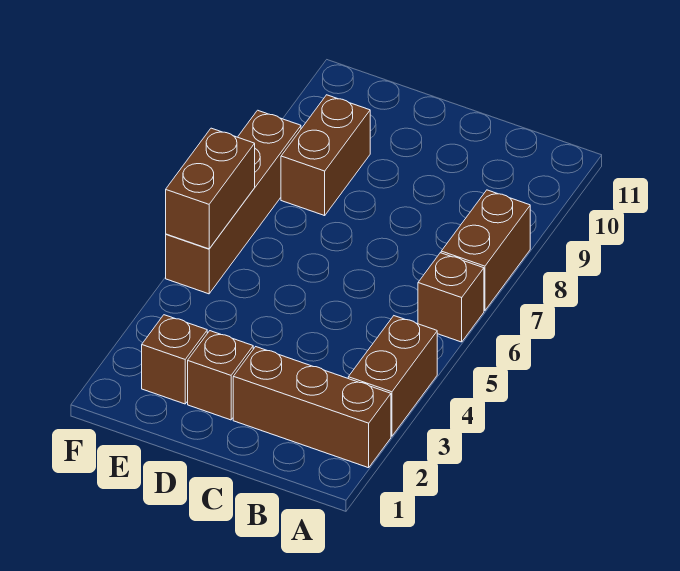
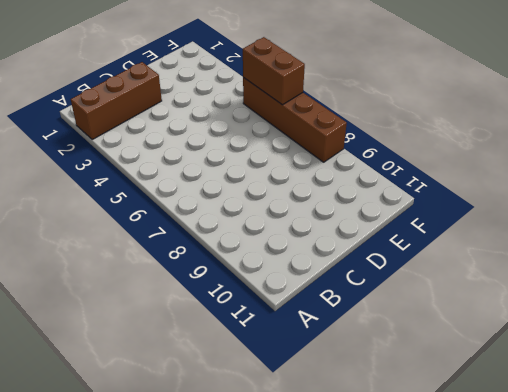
none -> brown 1x2 brick [348,316,437,436]
none -> brown 1x1 brick [418,253,484,342]

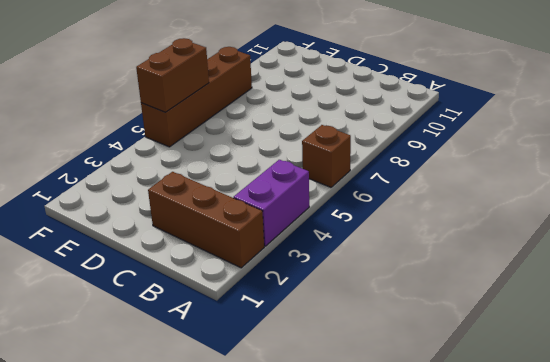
purple 1x2 brick [234,160,309,246] -> brown 1x2 brick [348,316,437,436]
none -> brown 1x2 brick [441,190,530,311]
none -> brown 1x1 brick [188,331,253,420]

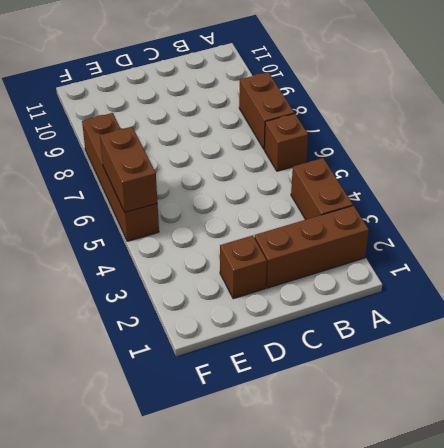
none -> brown 1x1 brick [142,315,207,404]
none -> brown 1x2 brick [281,95,370,216]

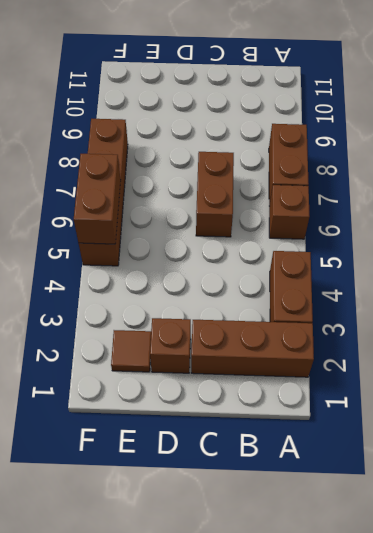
brown 1x2 brick [196,152,234,237] -> brown 1x2 brick moved to [281,95,370,216]
brown 1x1 tile [111,330,151,372] -> brown 1x1 brick [142,315,207,404]

